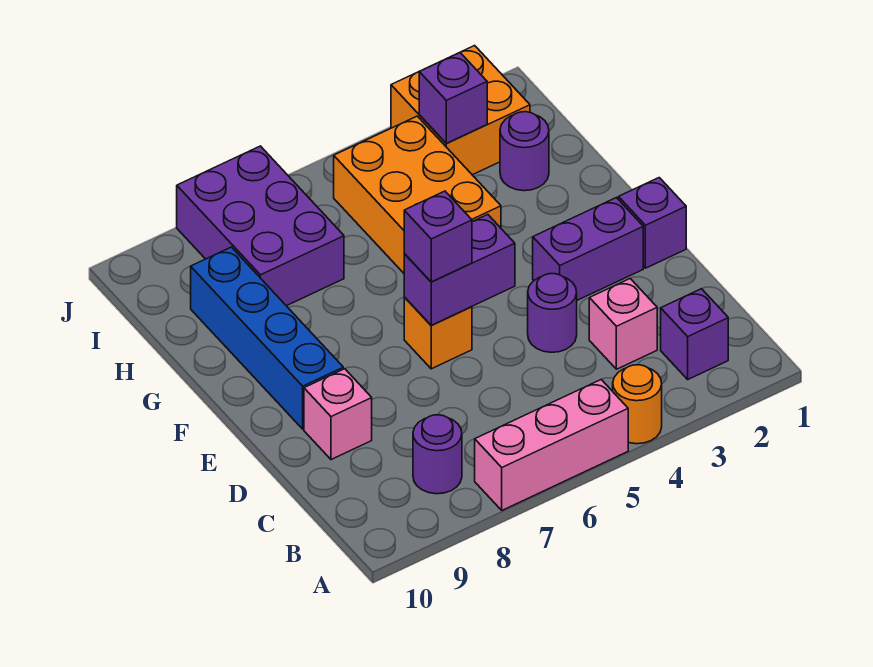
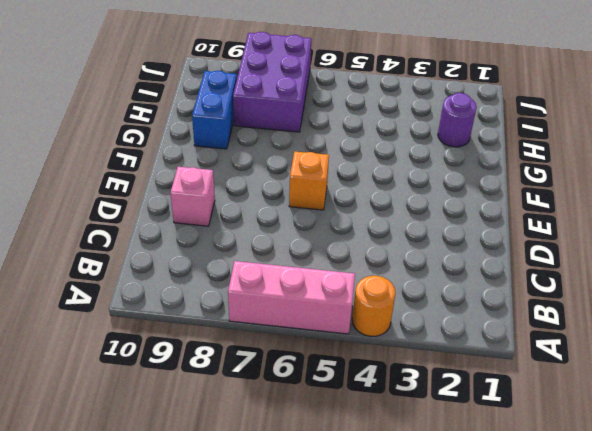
blue 1x2 brick [192,71,237,149] -> blue 1x4 brick [191,247,343,429]
none -> purple 1x1 brick [661,289,728,379]
none -> purple 1x1 round brick [413,415,462,494]
none -> pink 1x1 brick [589,279,657,369]

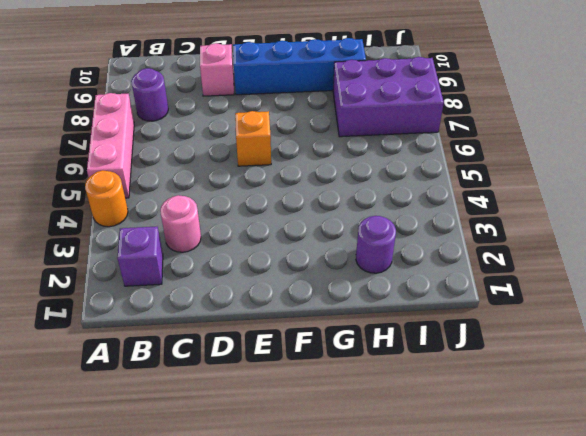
pink 1x1 round brick [160,195,201,252] -> pink 1x1 brick [589,279,657,369]
none -> purple 1x1 round brick [528,274,577,352]
none -> purple 1x1 brick [619,178,686,268]
none -> purple 1x2 brick [533,197,643,300]

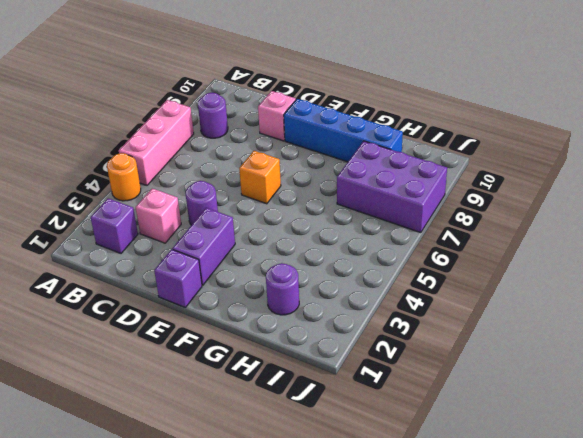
none -> orange 2x3 brick [334,116,501,273]
none -> orange 2x2 brick [391,46,530,175]
none -> purple 1x2 brick [404,215,515,325]

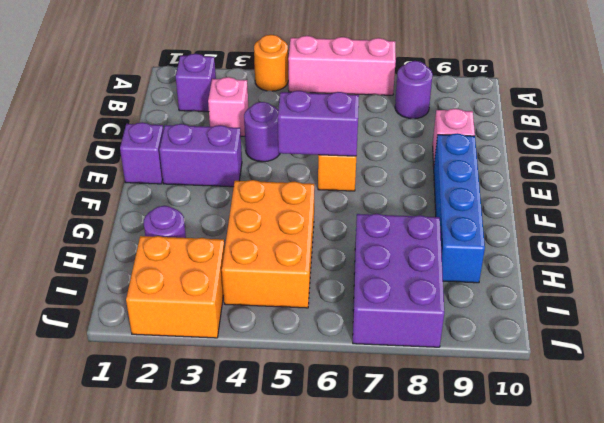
none -> purple 1x1 brick [419,53,487,144]
none -> purple 1x1 brick [404,191,472,282]

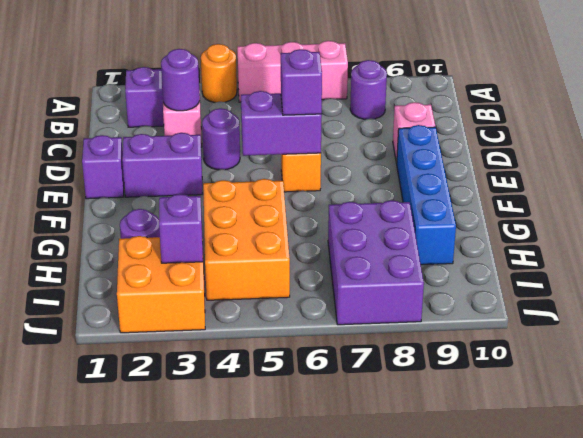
purple 1x1 round brick [161,49,200,111] -> none

